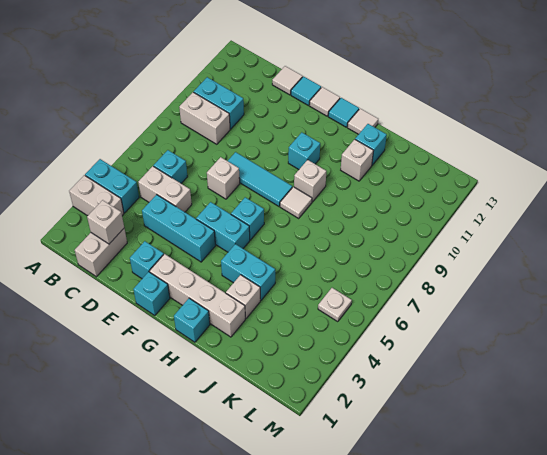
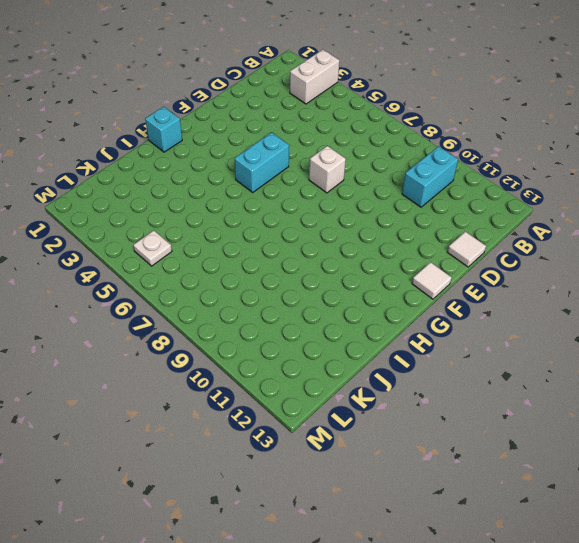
none -> cyan 1x2 brick [85,159,139,213]
none -> white 1x2 brick [179,92,230,144]
none -> white 1x2 brick [75,228,127,277]
none -> white 1x2 brick [138,166,192,212]

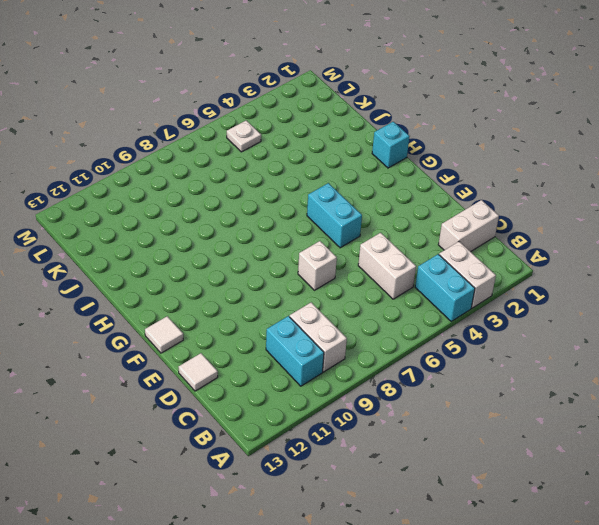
none -> cyan 1x1 brick [154,150,187,183]
none -> cyan 1x3 brick [142,195,215,262]
none -> cyan 1x1 brick [130,241,164,279]
none -> cyan 1x3 tile [228,152,292,206]

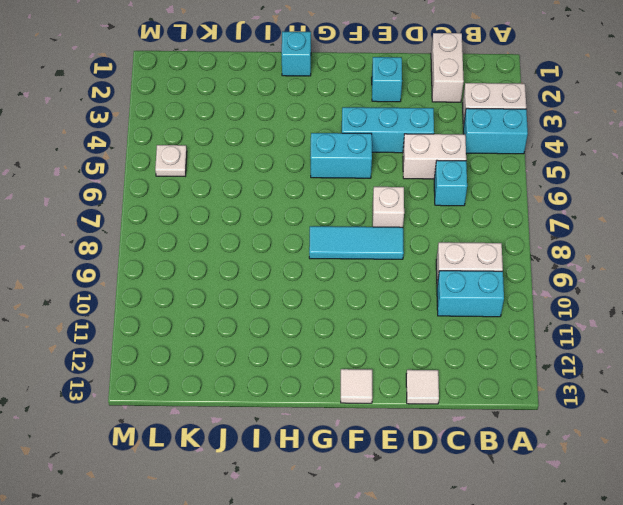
none -> cyan 1x1 tile [291,76,321,106]
none -> cyan 1x1 brick [133,272,170,316]
none -> white 1x4 brick [150,254,245,337]
none -> cyan 1x1 brick [231,197,264,240]

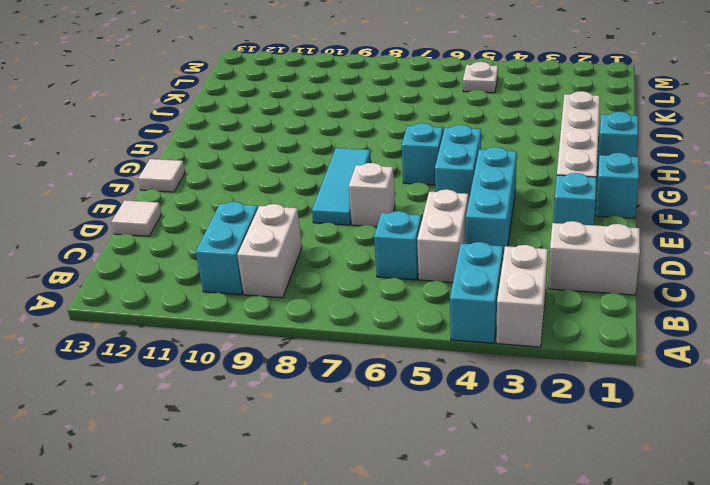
none -> cyan 1x1 tile [291,76,321,106]
none -> cyan 1x1 brick [288,133,320,169]
none -> cyan 1x1 tile [328,98,359,127]
none -> cyan 1x2 brick [221,244,275,300]

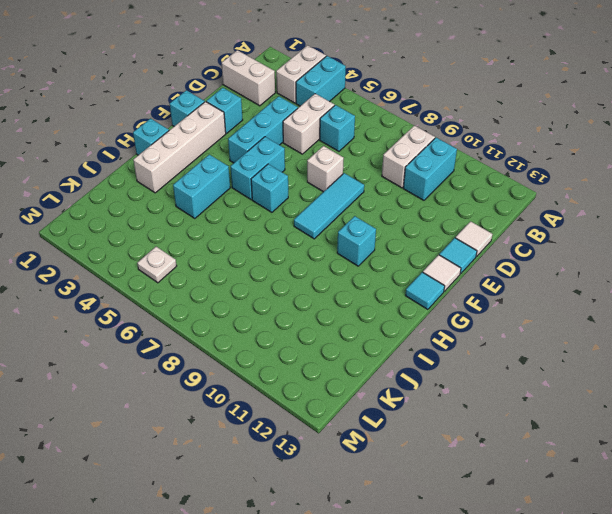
none -> white 1x1 tile [280,187,312,218]
none -> white 1x1 brick [294,160,326,202]
none -> white 1x1 tile [347,109,378,134]
none -> white 1x1 brick [226,275,260,318]

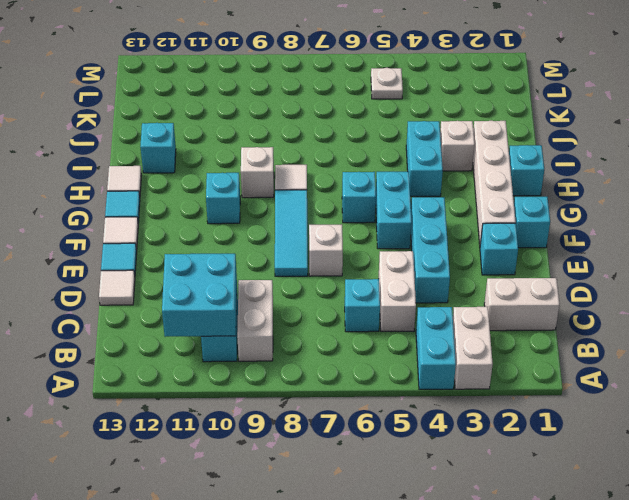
cyan 2x2 brick [162,254,237,337] -> none
none -> white 1x1 brick [341,139,374,181]
none -> white 1x1 brick [87,200,124,244]

